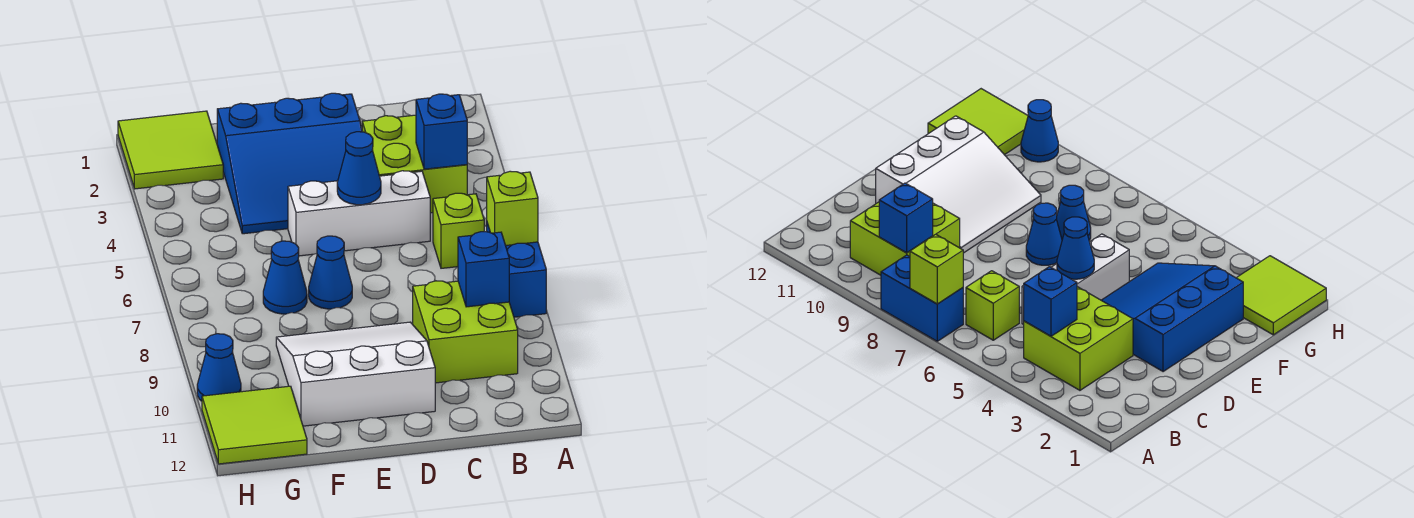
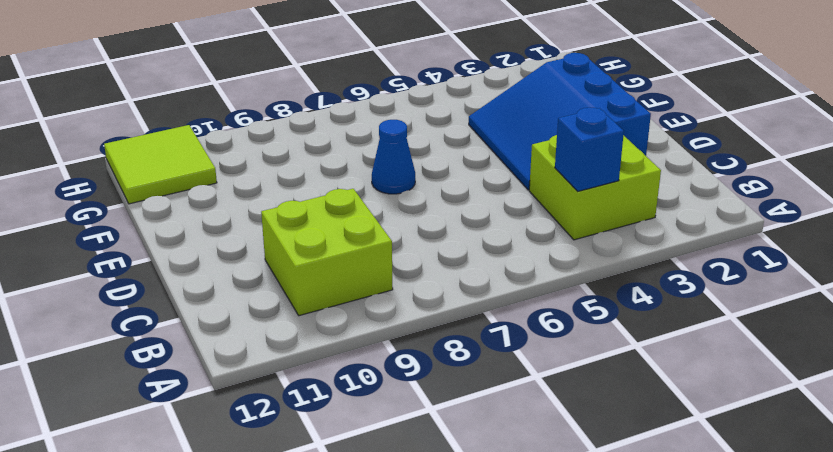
none -> blue 1x2 brick [487,223,546,317]
none -> lime 1x1 brick [433,193,484,268]
none -> white 1x3 brick [288,171,430,256]

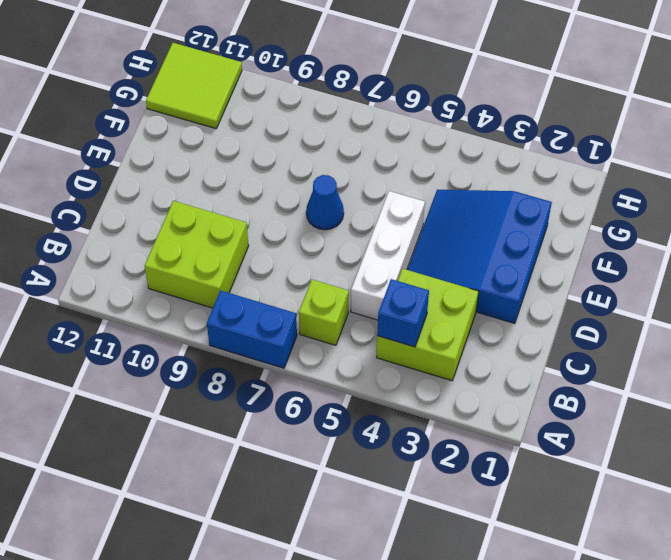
none -> white 3x3 slope [276,322,435,426]
none -> blue 1x1 cone [263,241,307,314]
none -> lime 2x2 tile [118,111,223,189]

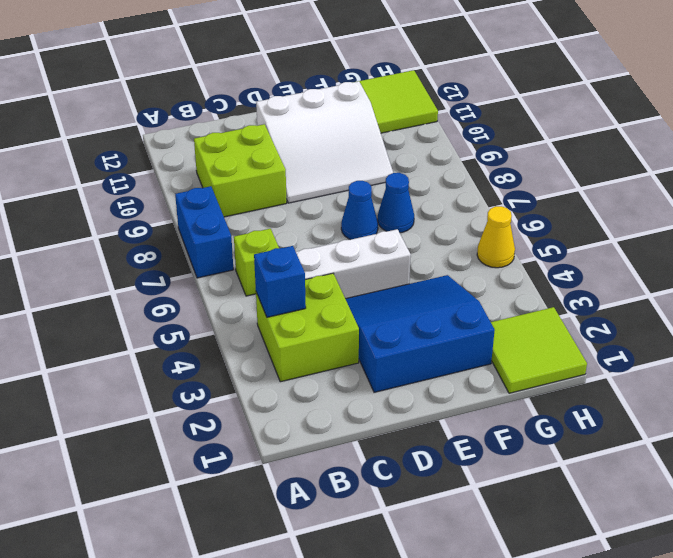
yellow 1x1 cone [477,206,515,268] -> none
none -> blue 1x1 cone [197,334,241,401]
none -> lime 1x1 brick [487,171,538,246]
none -> blue 1x1 brick [458,232,509,307]

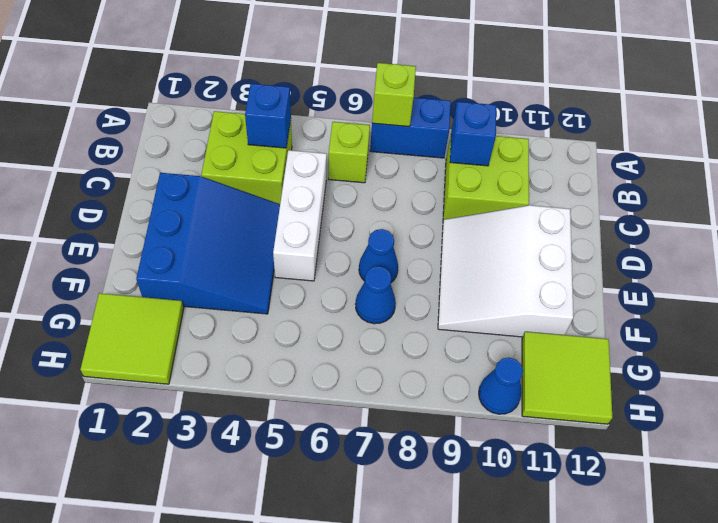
none -> blue 1x1 cone [337,132,381,205]

